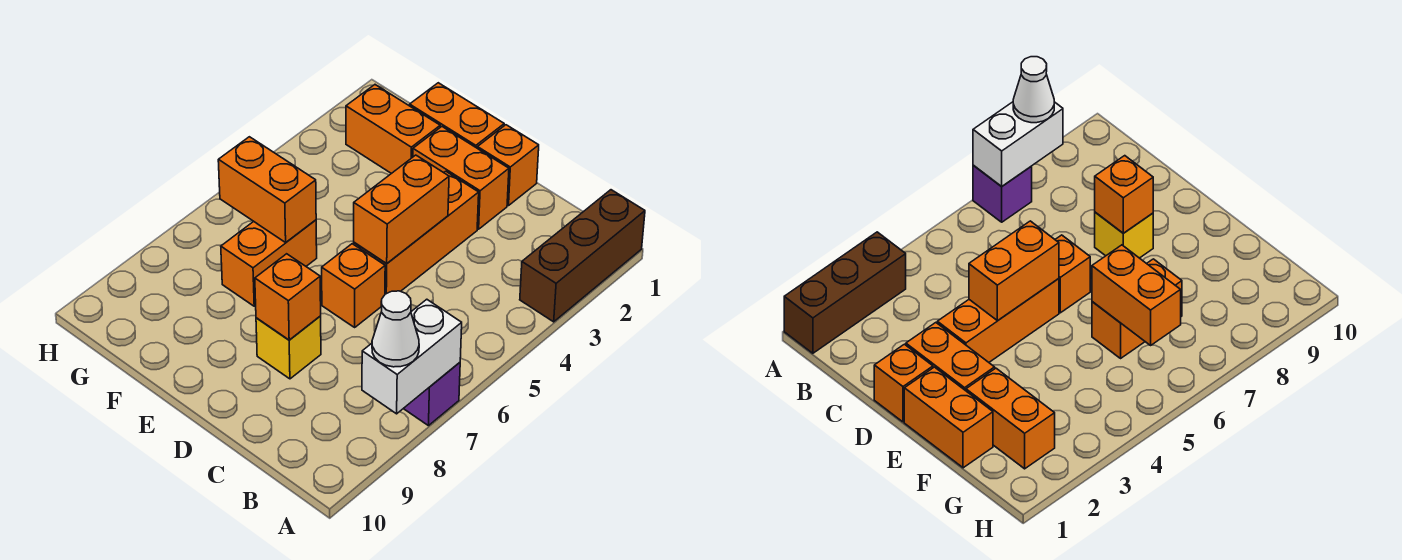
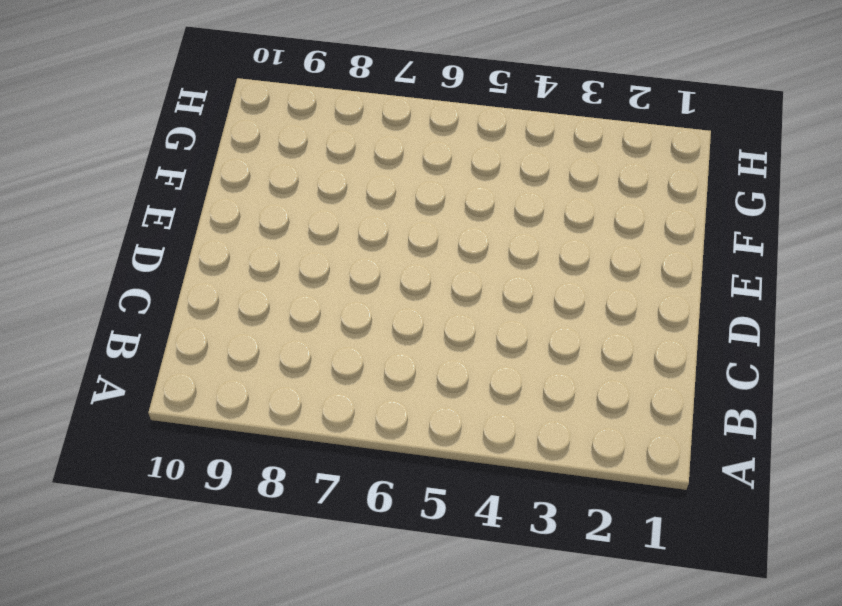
none -> brown 1x3 brick [520,190,645,322]
none -> purple 1x1 brick [403,363,460,426]
none -> orange 1x1 brick [477,125,539,206]

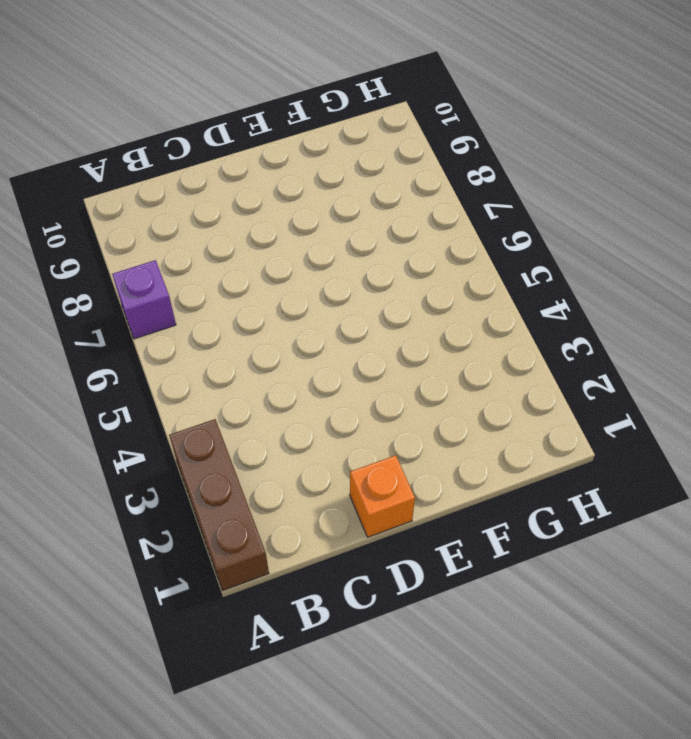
none -> orange 1x2 brick [413,127,509,229]
none -> orange 1x3 brick [354,171,479,294]
none -> orange 1x1 brick [322,244,385,327]

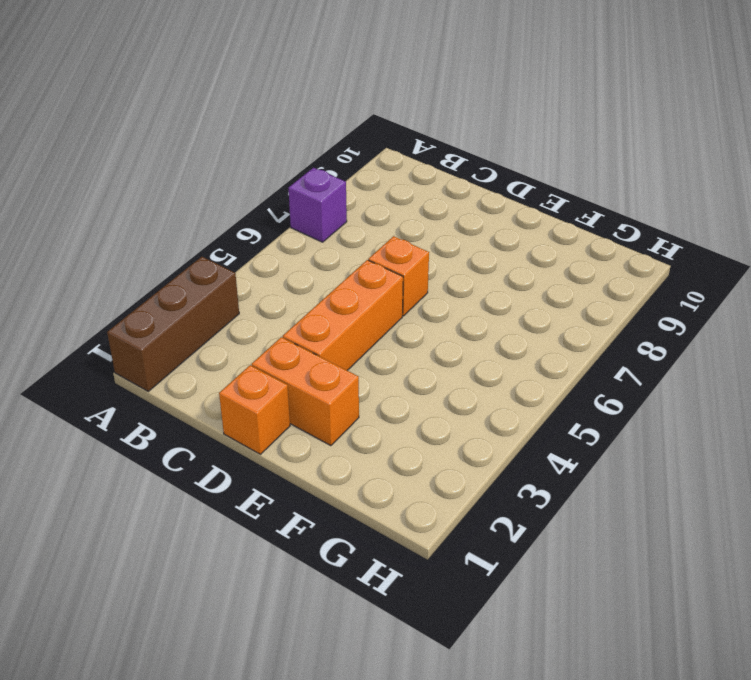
none -> yellow 1x1 brick [256,316,321,379]
none -> orange 1x2 brick [410,83,504,148]
none -> orange 1x2 brick [346,85,440,174]

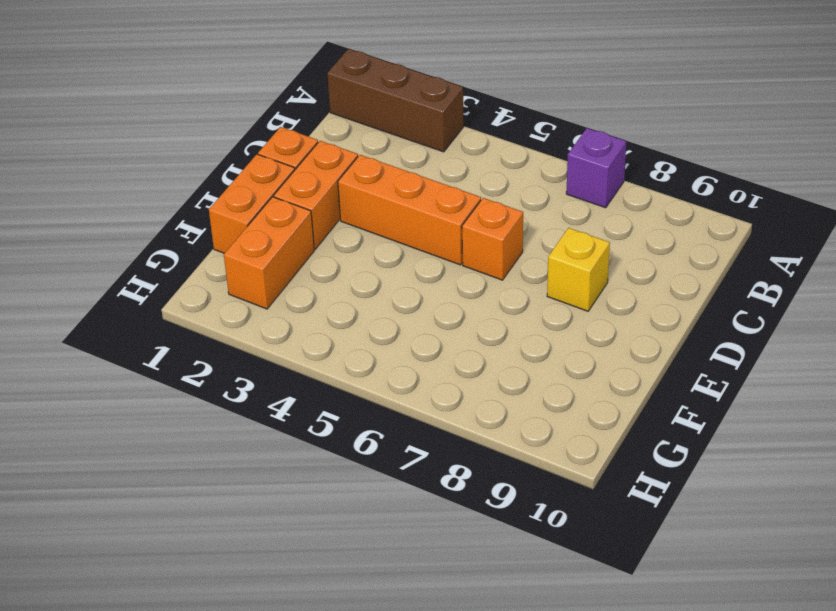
none -> orange 1x2 brick [221,220,317,306]
none -> white 1x2 brick [362,299,462,414]
none -> orange 1x2 brick [354,155,449,264]

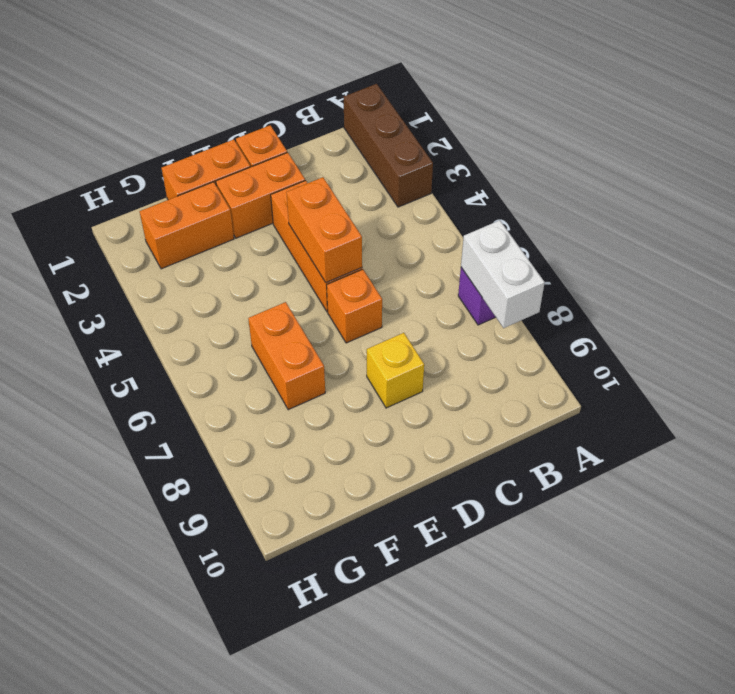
none -> orange 1x1 brick [255,254,321,340]
none -> orange 1x2 brick [218,137,316,242]
none -> white 1x1 cone [372,291,419,367]

